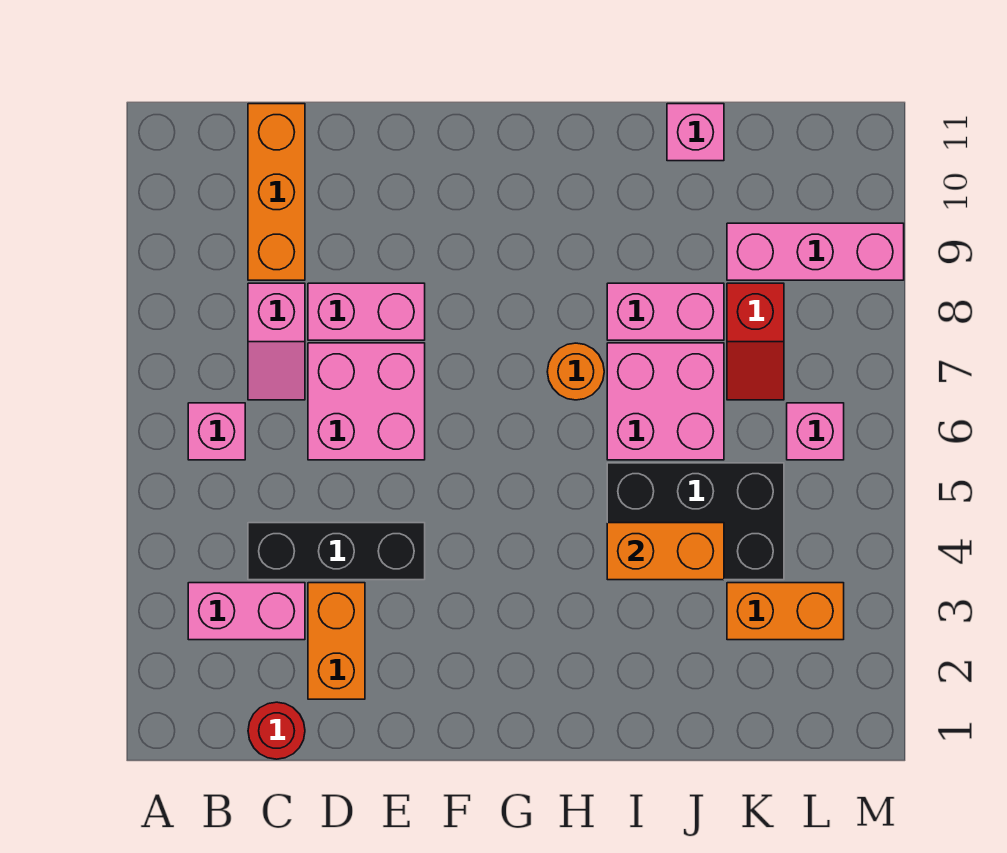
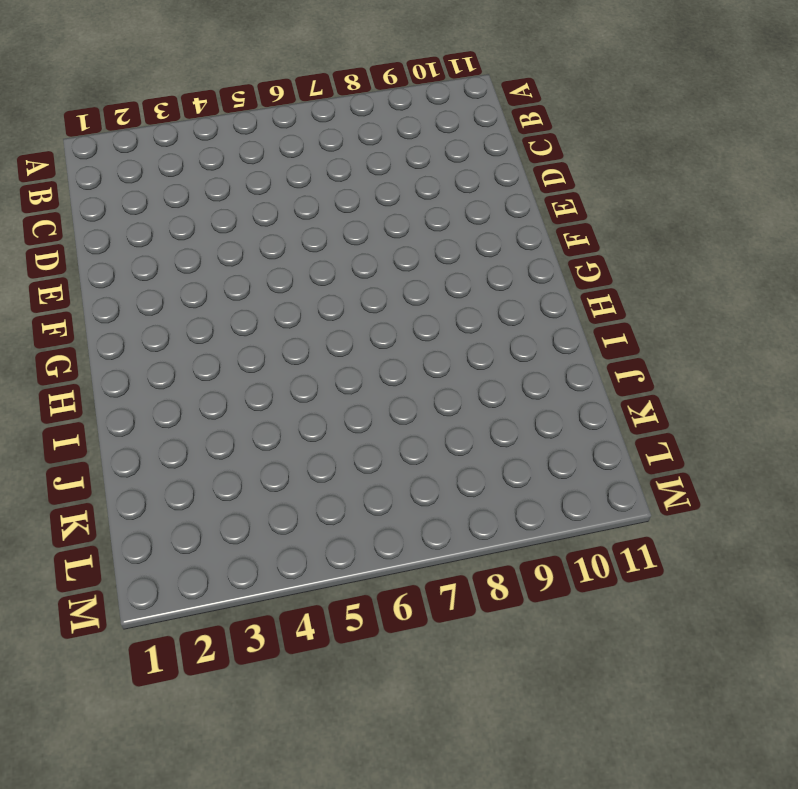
none -> pink 1x2 brick [188,583,305,640]
none -> pink 1x1 brick [188,403,245,460]
none -> red 1x1 round brick [248,702,305,759]

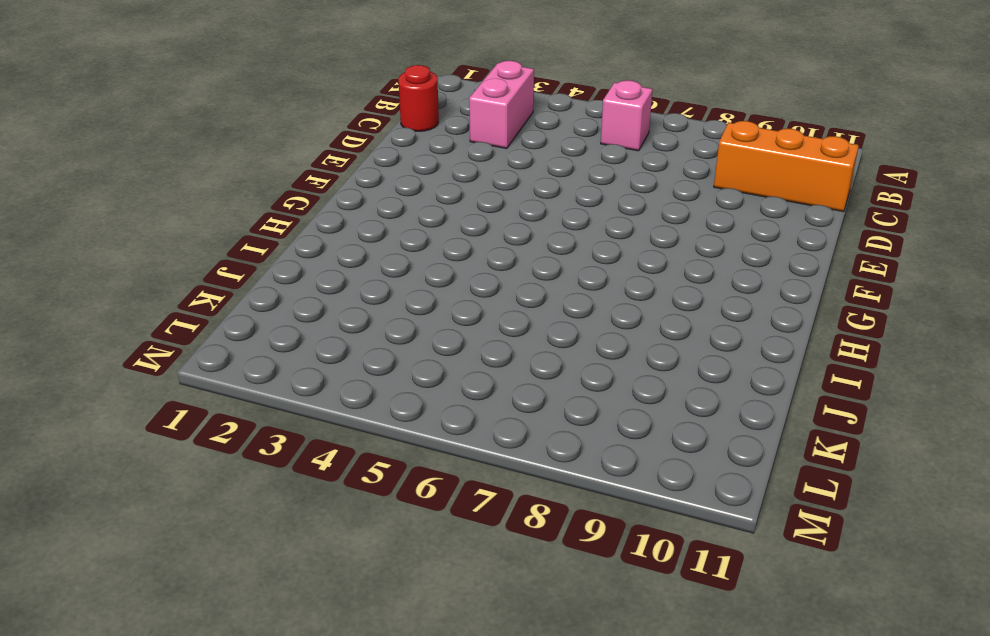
none -> black 1x3 brick [248,523,425,580]
none -> pink 1x2 slope [248,283,305,400]
none -> orange 1x2 brick [308,583,365,699]

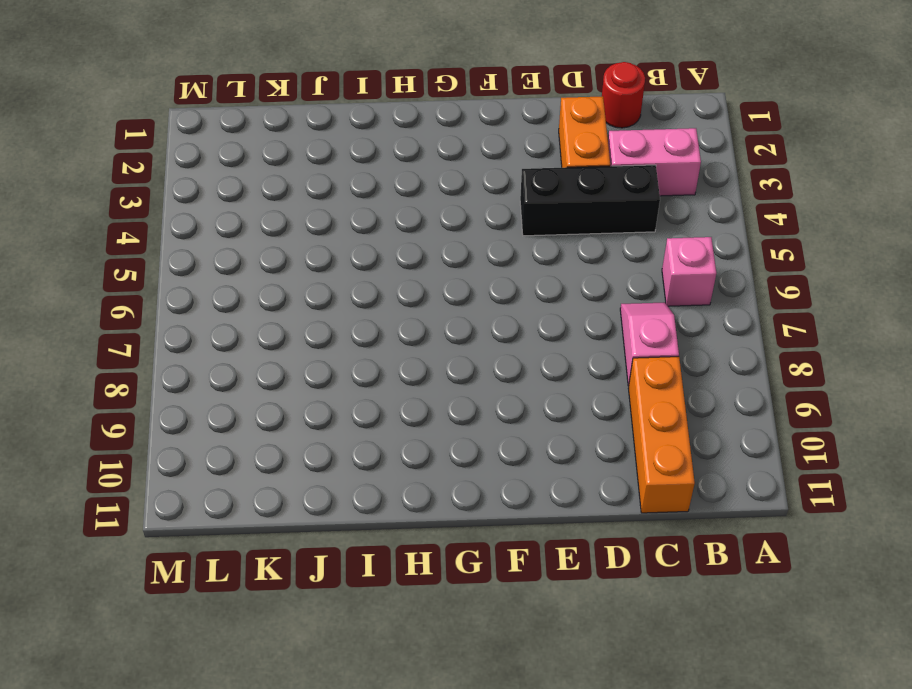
none -> pink 2x2 brick [308,343,425,460]
none -> pink 1x2 brick [308,283,425,340]
none -> orange 1x1 round brick [547,343,604,400]

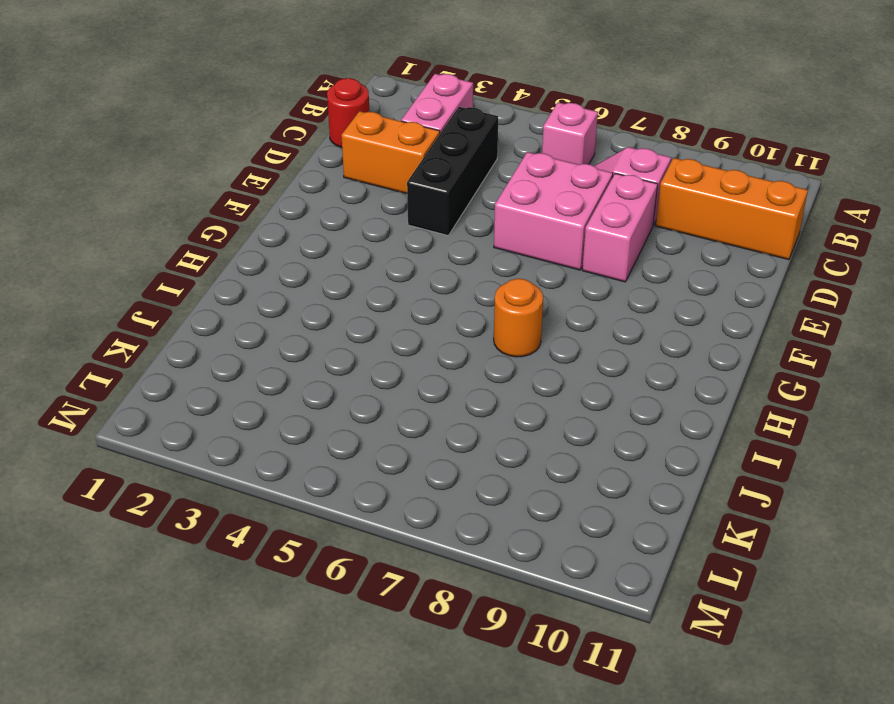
none -> black 2x3 brick [607,463,784,580]
none -> pink 2x2 brick [607,343,724,460]
none -> pink 1x2 brick [607,283,724,340]

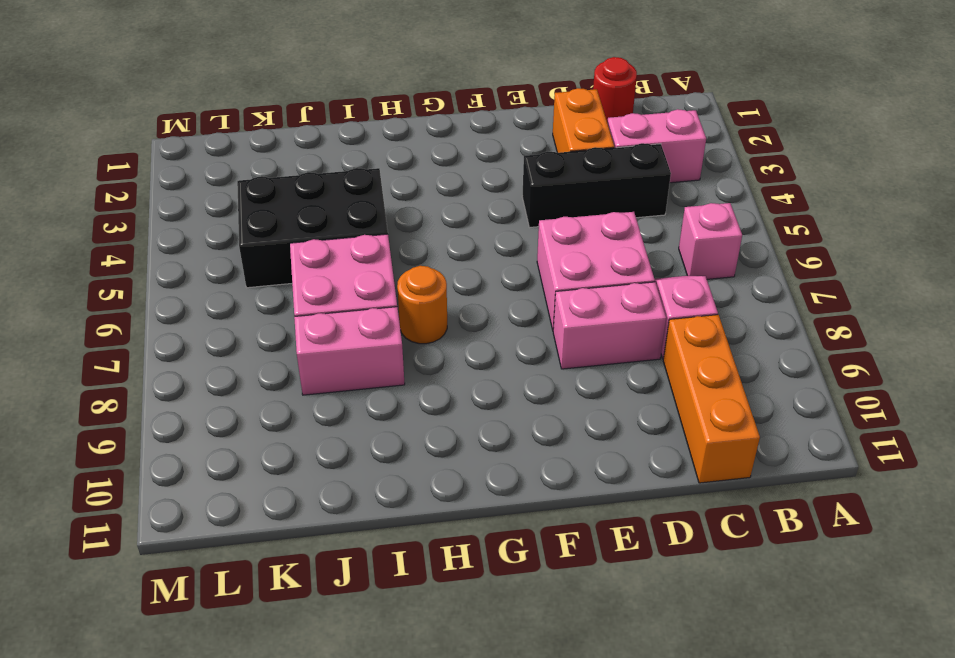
none -> pink 1x1 brick [667,104,724,161]
none -> orange 1x2 brick [727,583,844,640]
none -> red 1x2 slope [727,283,784,400]

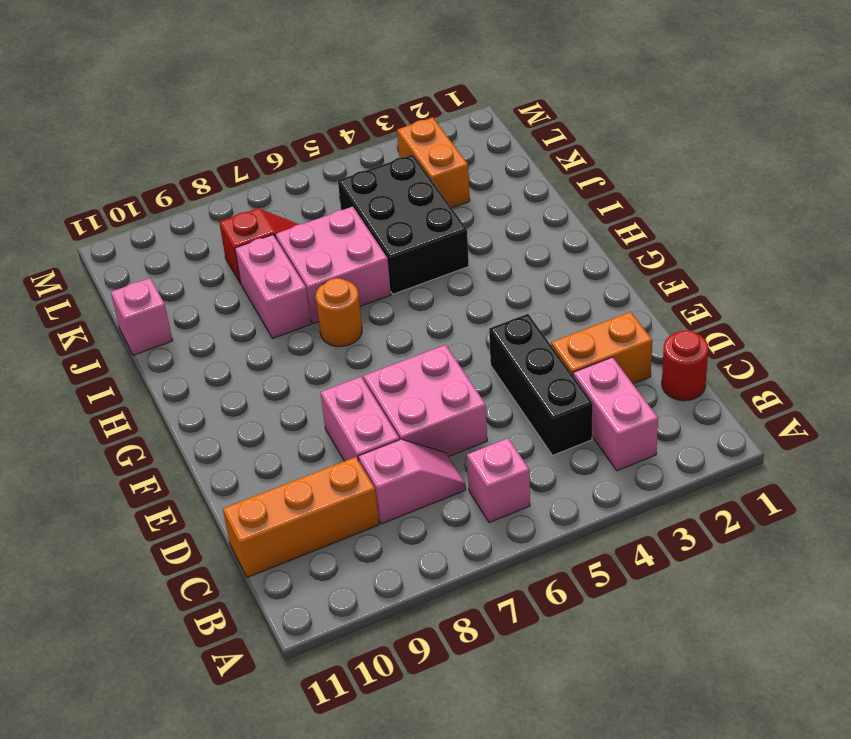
none -> pink 1x3 brick [727,223,904,280]
none -> pink 1x1 brick [787,403,844,460]
none -> orange 1x2 brick [607,523,724,580]

